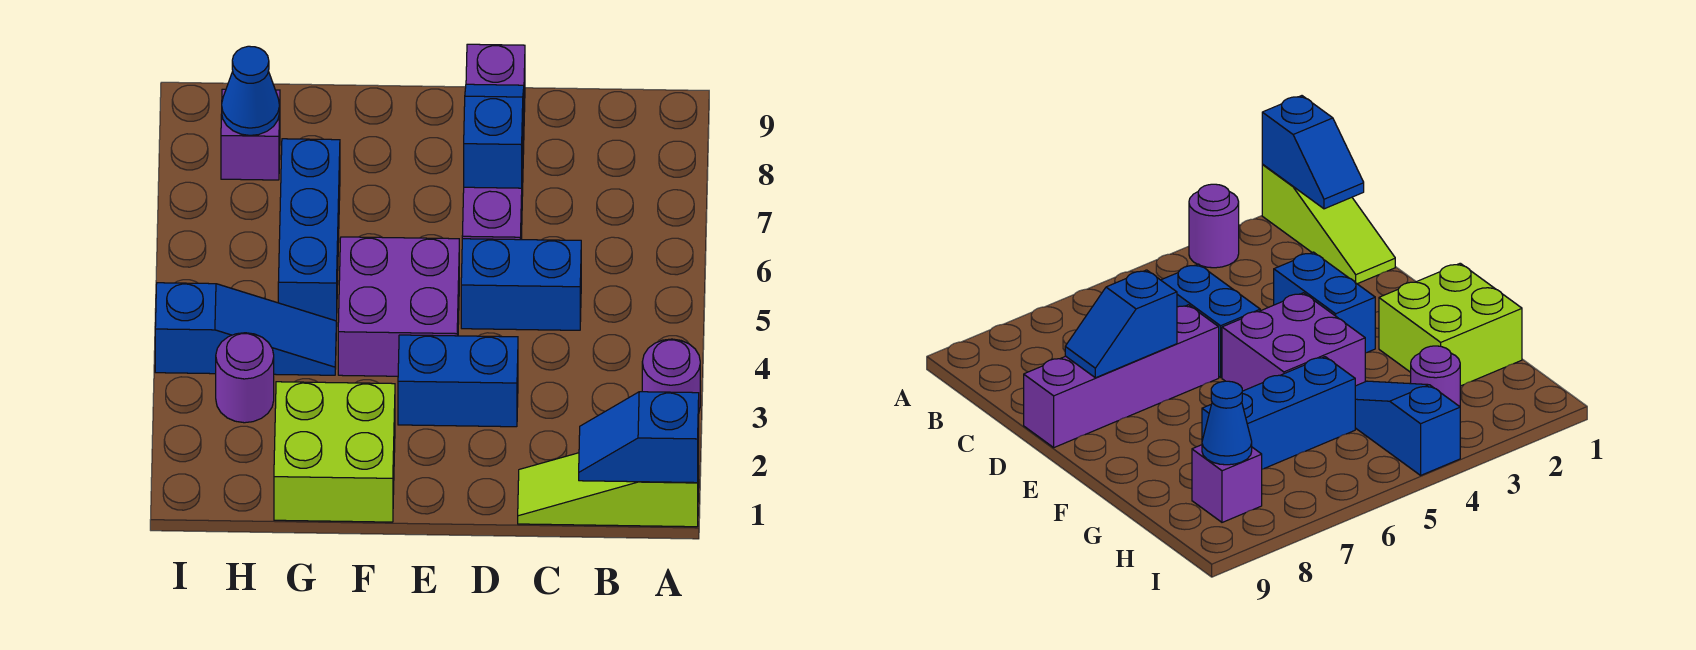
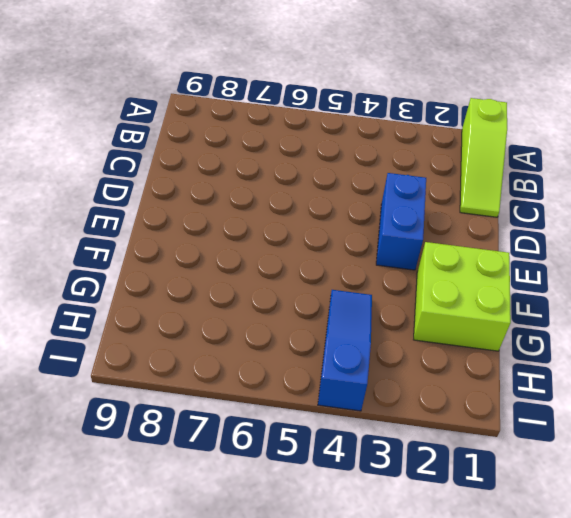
none -> purple 1x1 round brick [642,339,700,411]
none -> blue 1x2 brick [461,239,581,330]
none -> purple 1x4 brick [462,44,525,240]

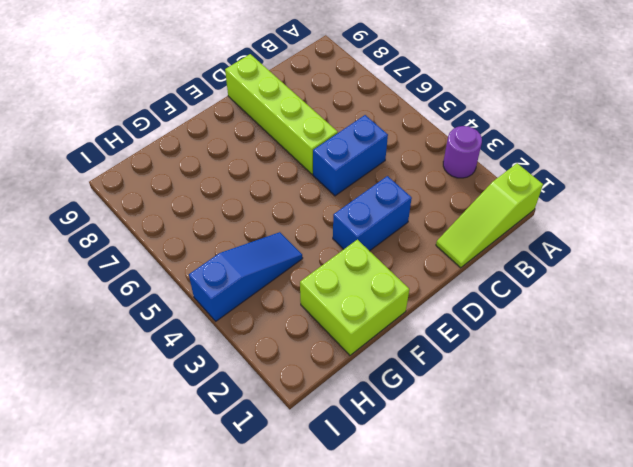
lime 1x4 brick [225,54,338,174] -> purple 1x4 brick [462,44,525,240]
none -> purple 2x2 brick [338,237,459,376]
none -> blue 1x3 brick [278,139,340,326]
none -> purple 1x1 round brick [216,333,274,423]

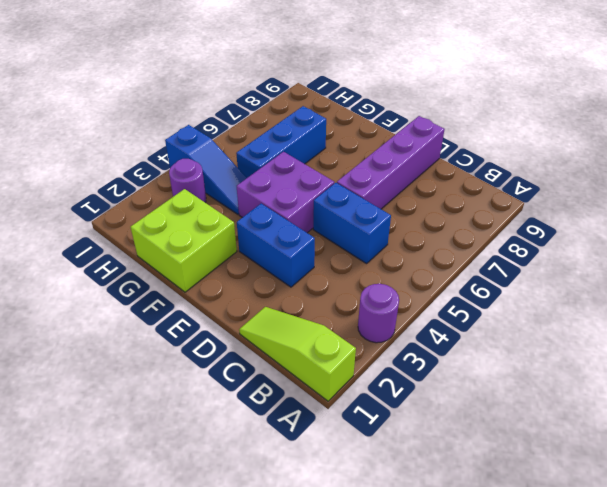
none -> purple 1x1 brick [221,89,280,180]
none -> blue 1x2 slope [579,392,699,483]
none -> blue 1x2 slope [464,84,524,188]

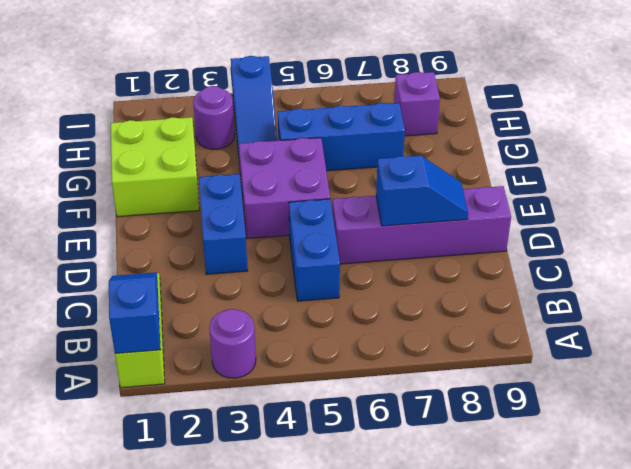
none -> blue 1x1 cone [222,46,280,135]

